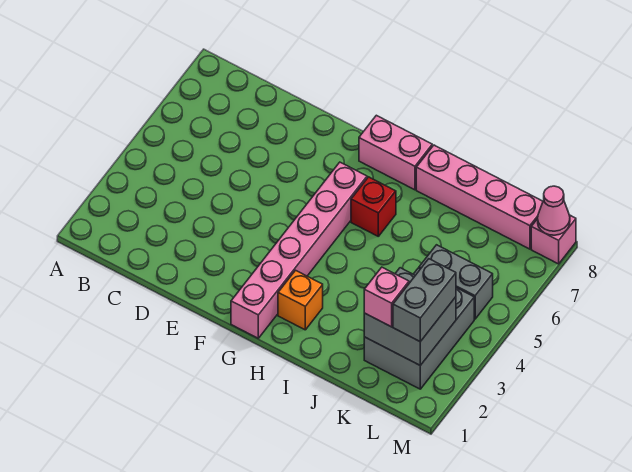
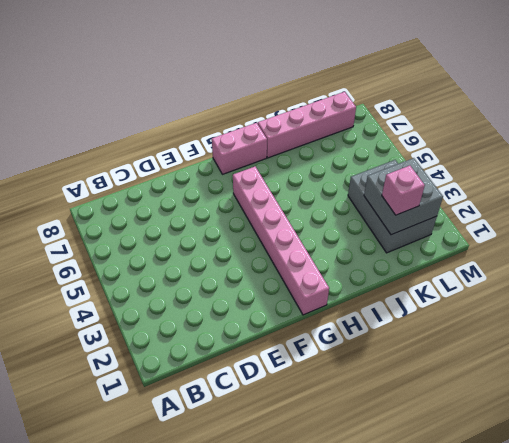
none -> orange 1x1 brick [278,270,323,330]
none -> red 1x1 brick [351,177,396,236]
none -> grey 1x2 brick [419,245,493,319]

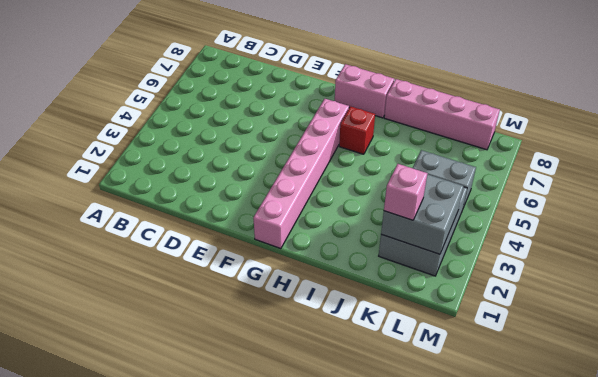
none -> orange 1x1 brick [278,270,323,330]
none -> pink 1x1 brick [531,215,576,264]
none -> pink 1x1 cone [538,186,570,235]

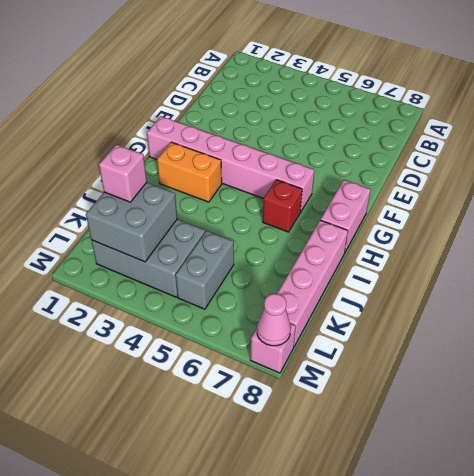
orange 1x2 brick [157,142,222,202] -> orange 1x1 brick [278,270,323,330]
none -> grey 1x2 brick [393,259,456,342]

